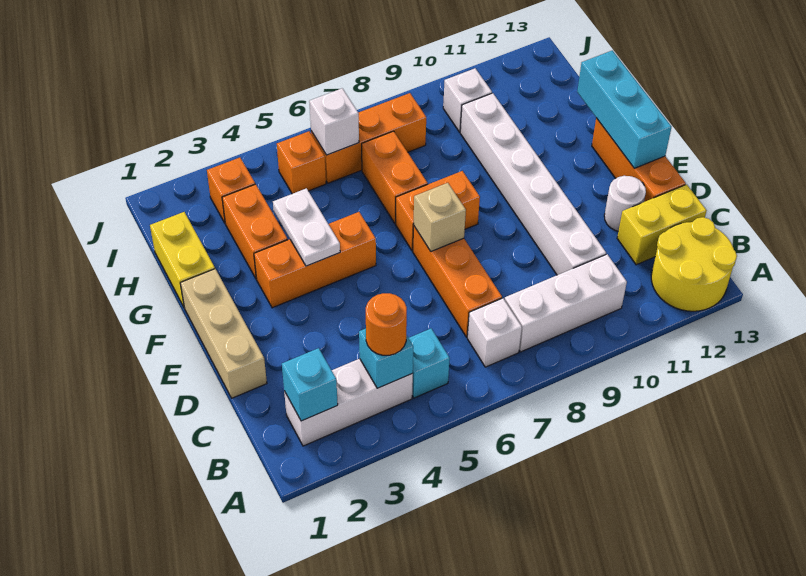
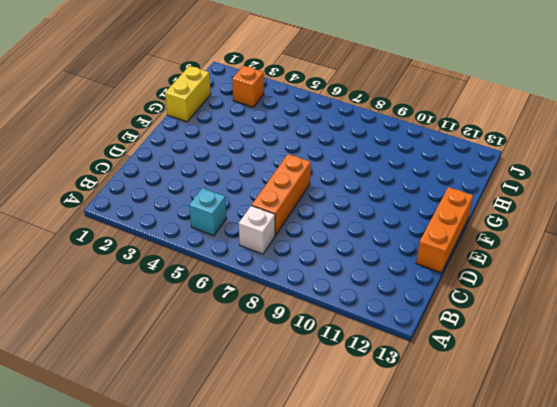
none -> yellow 2x2 round brick [651,217,737,311]
none -> white 1x3 brick [284,359,413,446]
none -> white 1x3 brick [505,254,627,352]

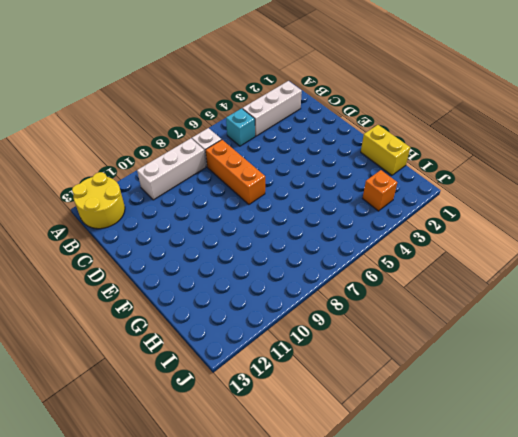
none -> white 1x6 brick [460,93,606,275]
none -> yellow 1x2 brick [617,184,707,265]
none -> tan 1x3 brick [180,269,267,398]

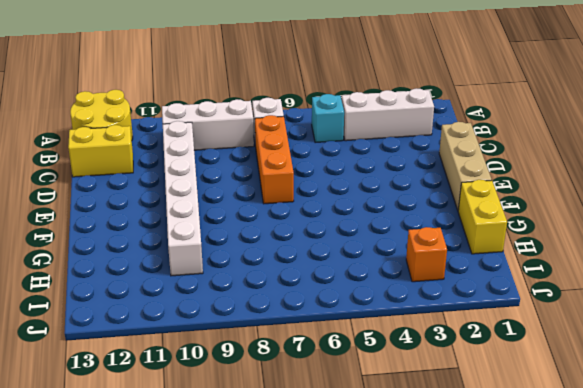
none -> white 1x1 round brick [604,176,646,231]
none -> orange 1x3 brick [592,118,686,202]
none -> orange 1x3 brick [254,212,376,308]

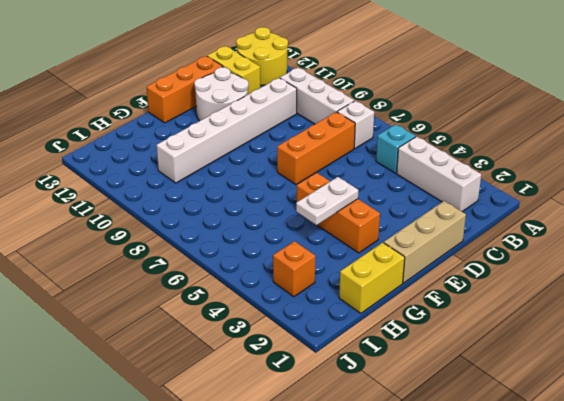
white 2x2 round brick [194,67,248,121] -> white 1x1 round brick [604,176,646,231]
none -> orange 1x2 brick [396,171,480,251]
none -> orange 1x2 brick [222,184,288,279]
none -> orange 1x2 brick [362,131,428,223]

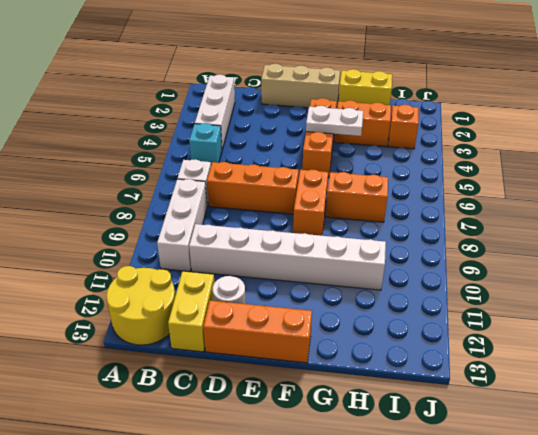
none -> orange 1x1 brick [277,131,326,194]
none -> orange 1x3 brick [311,93,426,183]
none -> white 1x1 brick [443,68,492,132]

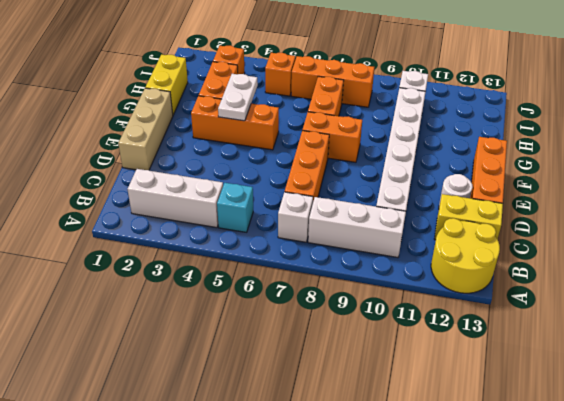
none -> cyan 1x1 brick [282,348,338,421]
none -> cyan 1x1 brick [359,329,413,388]
none -> tan 1x1 brick [413,183,466,251]

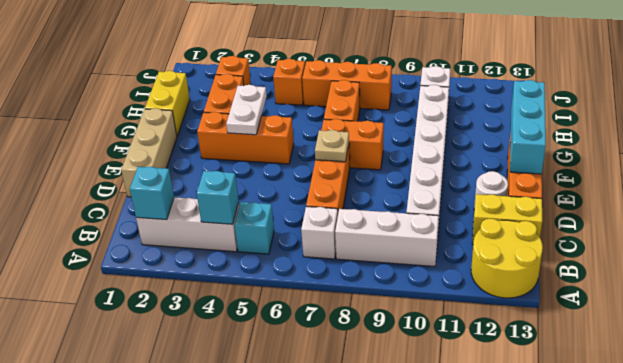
tan 1x1 plate [315,130,349,162] -> tan 1x1 brick [413,183,466,251]
none -> white 1x1 brick [309,88,359,155]
none -> orange 1x1 round brick [366,293,407,355]

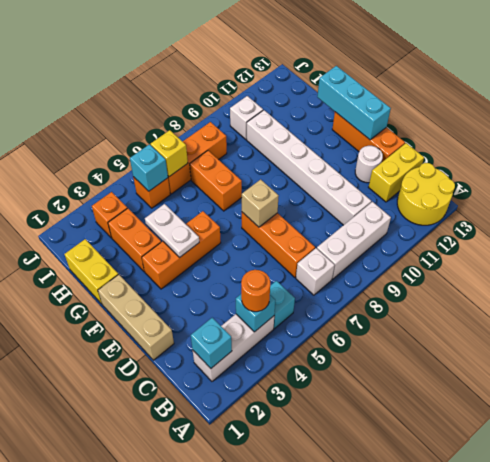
cyan 1x1 brick [130,144,168,191] -> none
yellow 1x1 brick [151,130,188,177] -> white 1x1 brick [309,88,359,155]
none -> orange 1x2 brick [396,171,480,251]

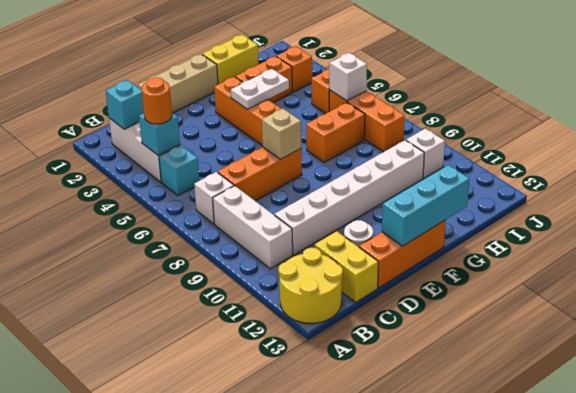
none -> orange 1x2 brick [396,171,480,251]

